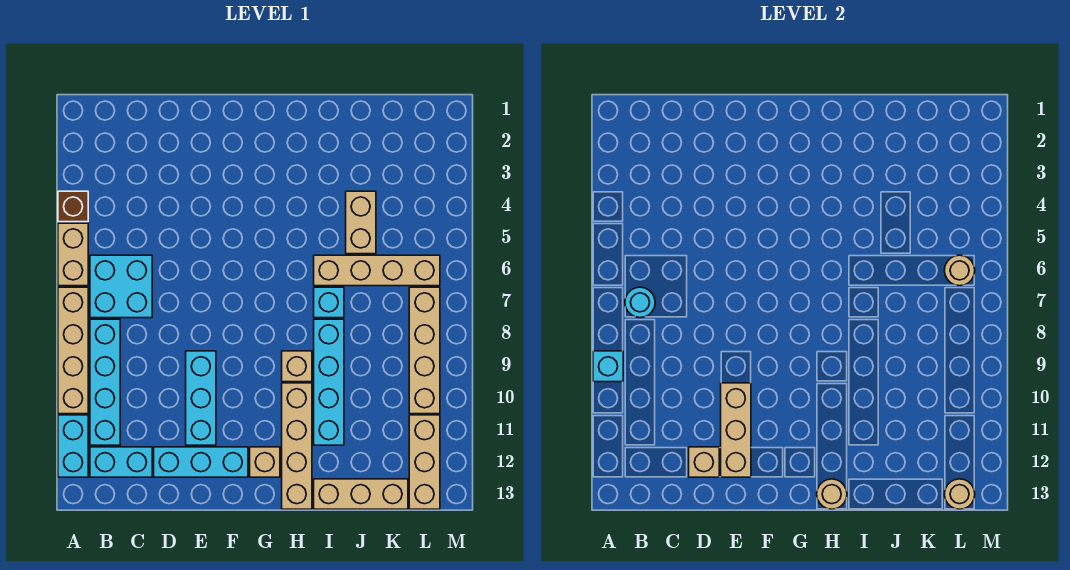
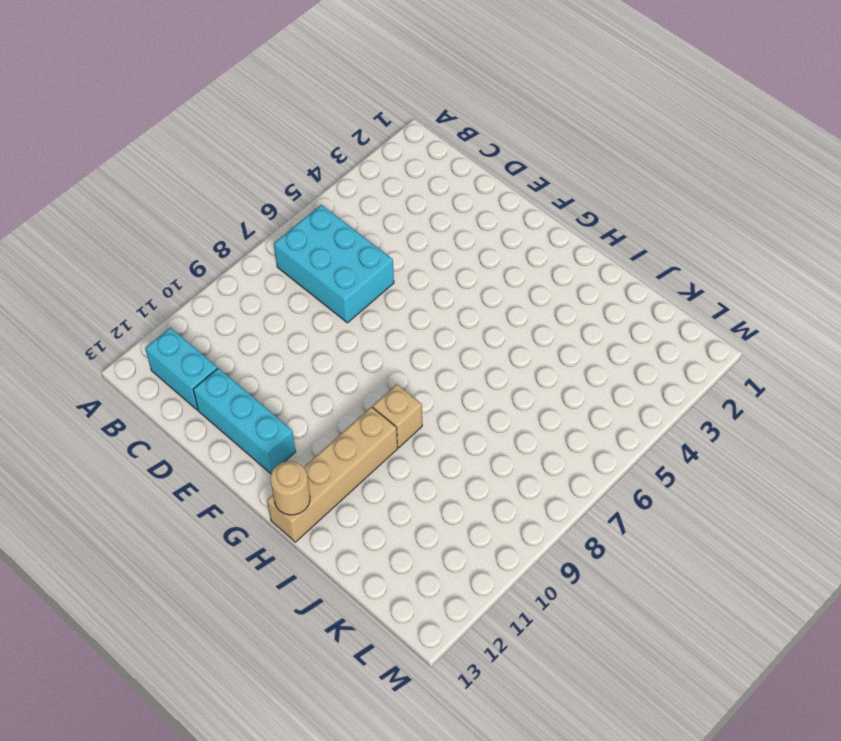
cyan 2x3 brick [274,205,394,323] -> cyan 2x2 brick [90,255,152,318]
none -> brown 1x1 brick [58,191,88,222]
none -> tan 1x2 brick [58,223,88,286]
none -> tan 1x4 brick [58,287,88,414]

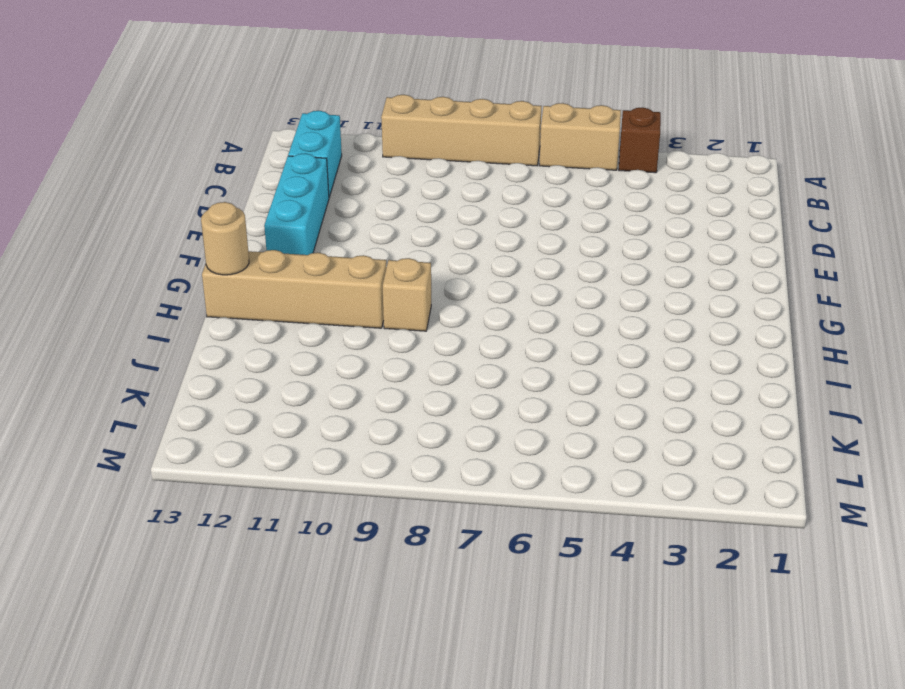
none -> cyan 1x2 brick [58,415,88,477]
none -> cyan 2x2 brick [90,255,152,318]
none -> cyan 1x4 brick [90,319,120,445]

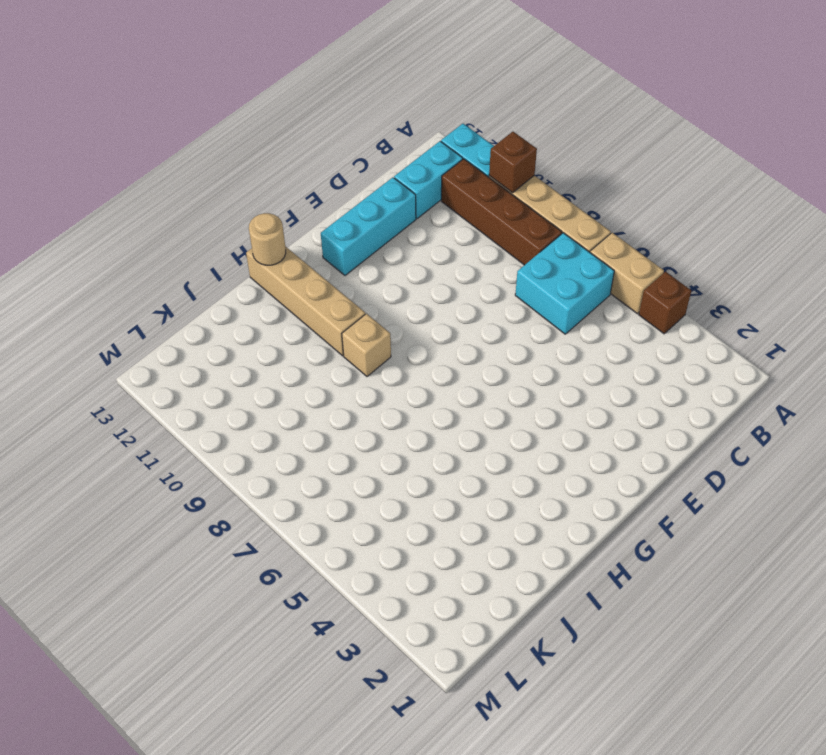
brown 1x1 brick [489,132,537,193] -> none
brown 1x4 brick [441,159,562,265] -> cyan 1x4 brick [90,319,120,445]
none -> cyan 1x3 brick [186,351,216,445]
none -> tan 1x1 brick [250,447,280,477]
none -> tan 1x4 brick [314,255,440,286]

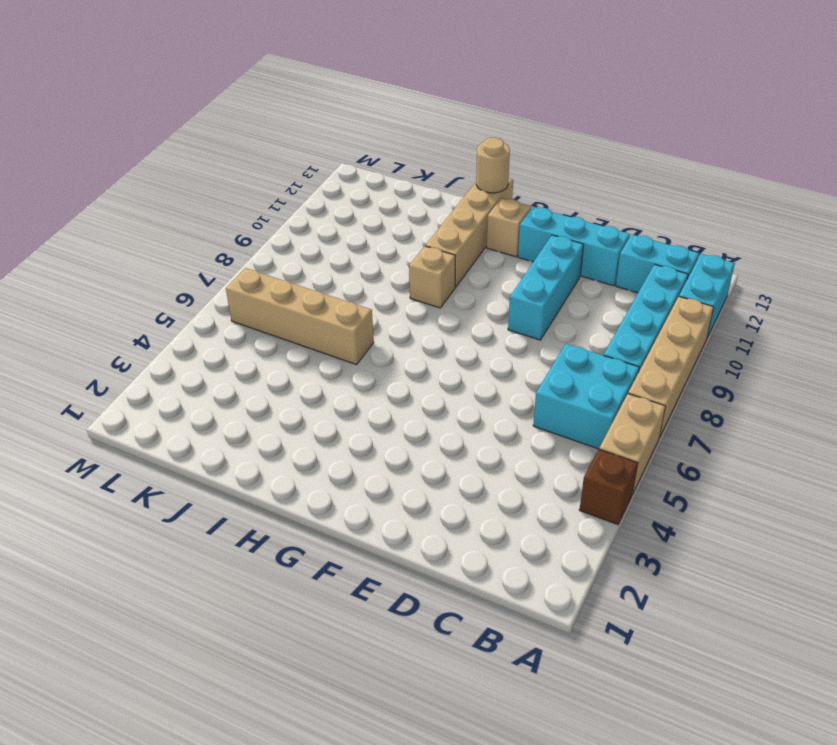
none -> cyan 1x1 brick [314,287,344,318]
none -> cyan 1x4 brick [314,319,344,445]
none -> tan 1x3 brick [314,479,408,509]

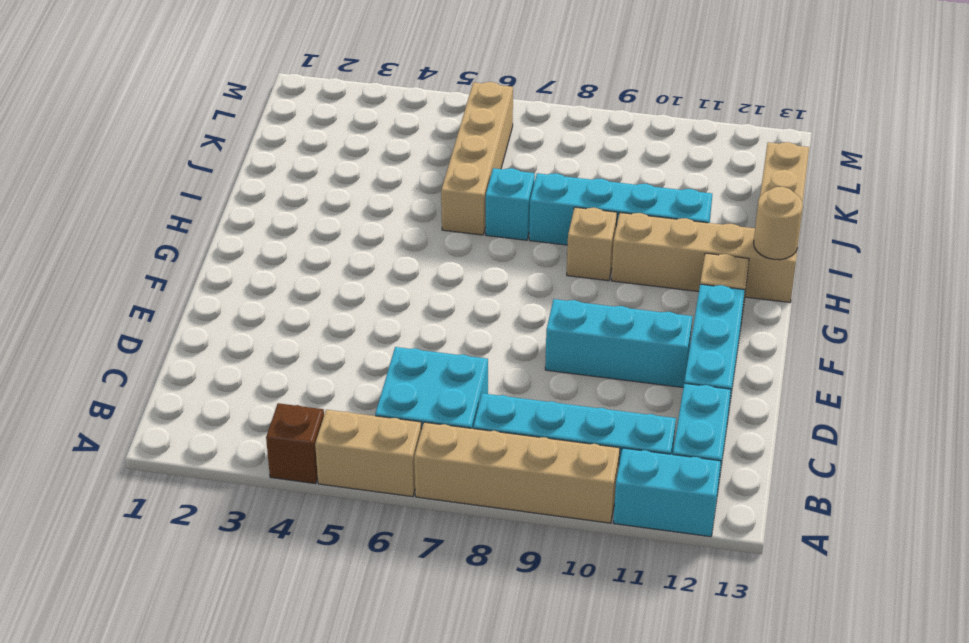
none -> tan 1x2 brick [346,191,376,254]
none -> tan 1x4 brick [409,287,440,414]
none -> tan 1x3 brick [409,415,440,509]

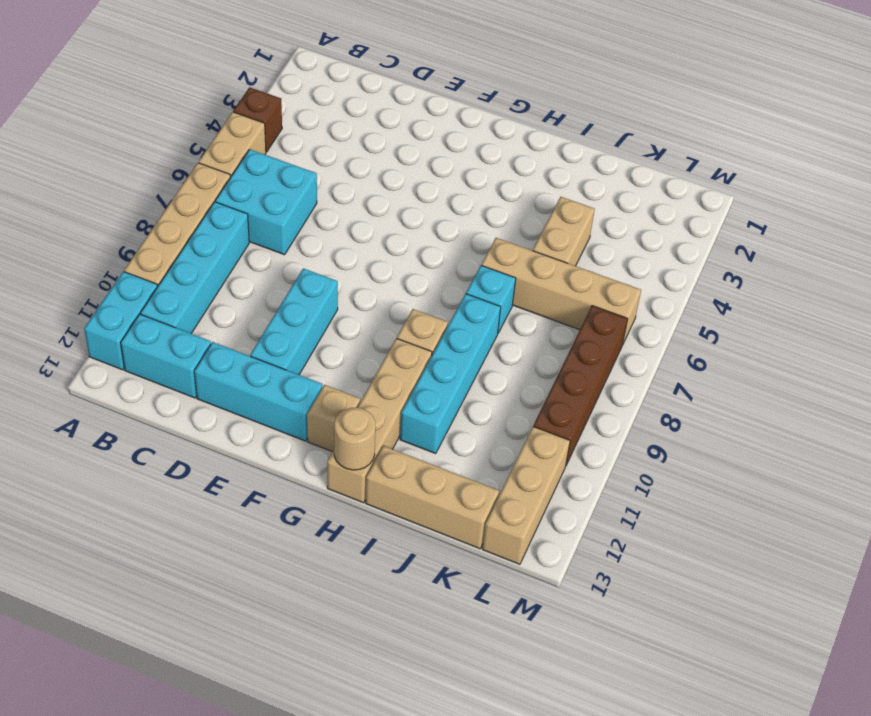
brown 1x4 brick [533,306,628,465] -> tan 1x4 brick [409,287,440,414]
none -> cyan 1x1 brick [593,351,623,382]
none -> cyan 1x1 round brick [625,287,655,318]
none -> tan 1x1 brick [689,447,719,477]

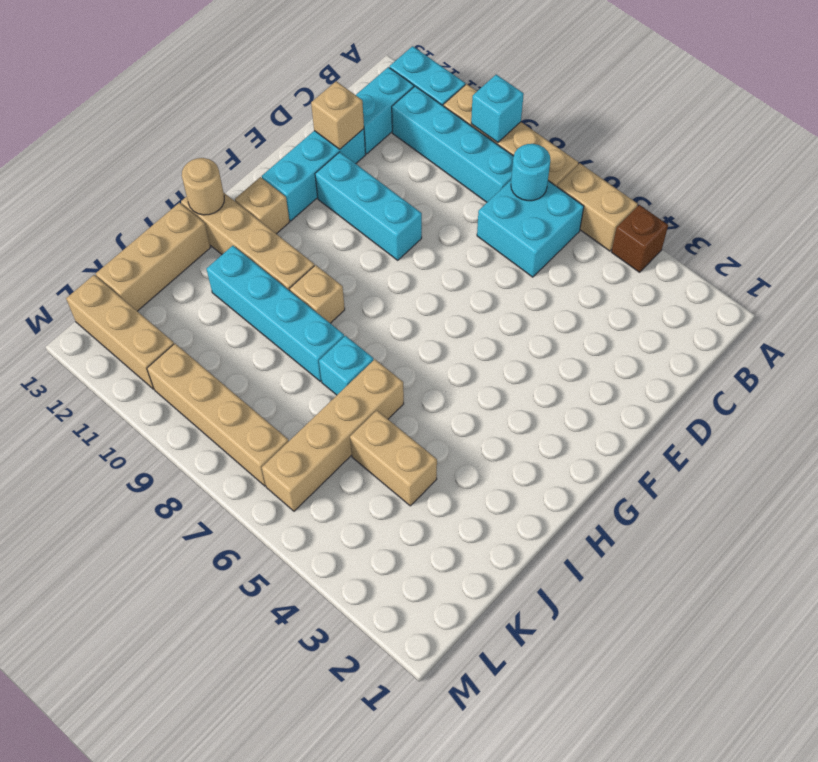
none -> tan 1x3 brick [721,383,751,477]
none -> tan 1x1 round brick [944,255,975,286]
none -> tan 1x1 round brick [944,479,975,509]

